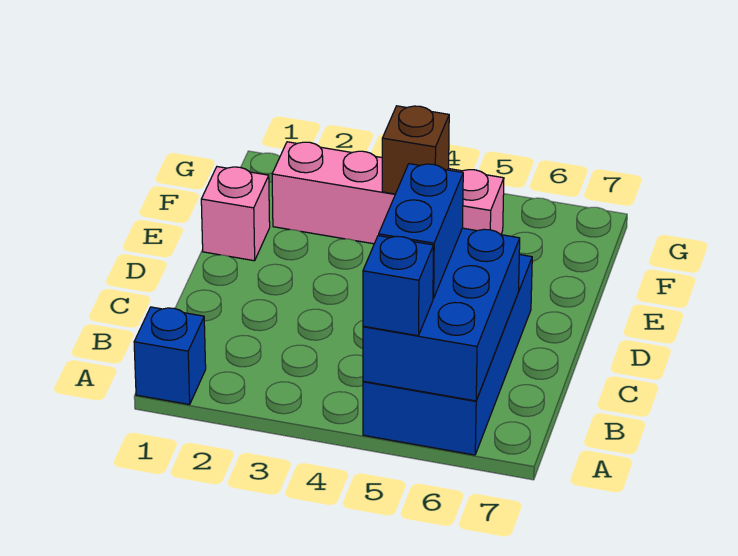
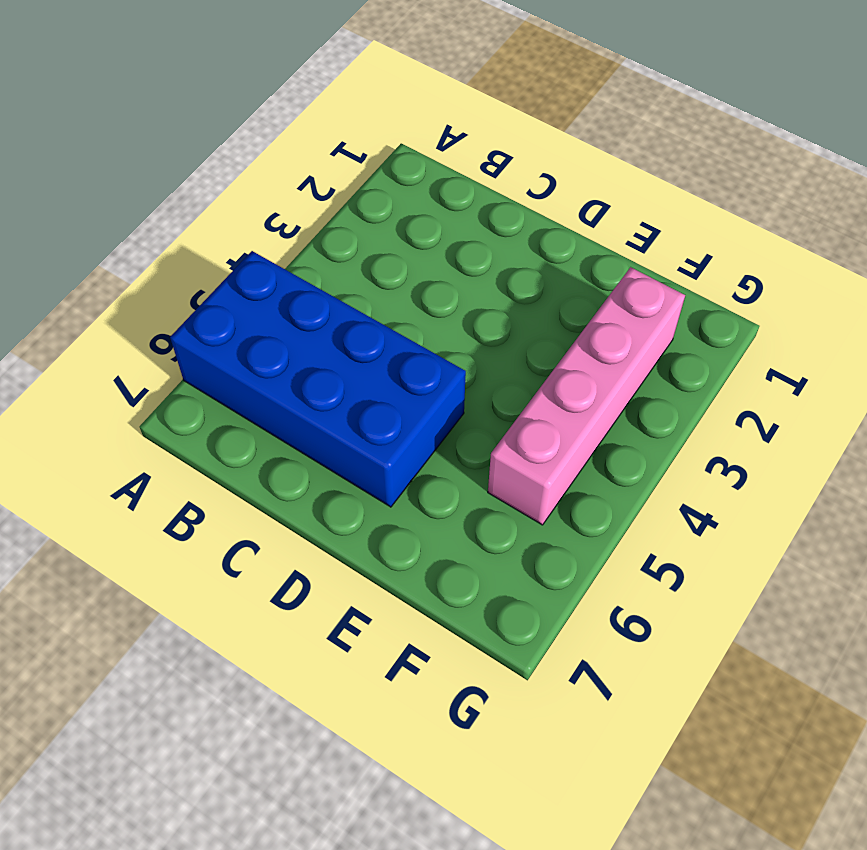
none -> blue 1x1 brick [134,307,206,405]
none -> pink 1x1 brick [201,167,270,261]

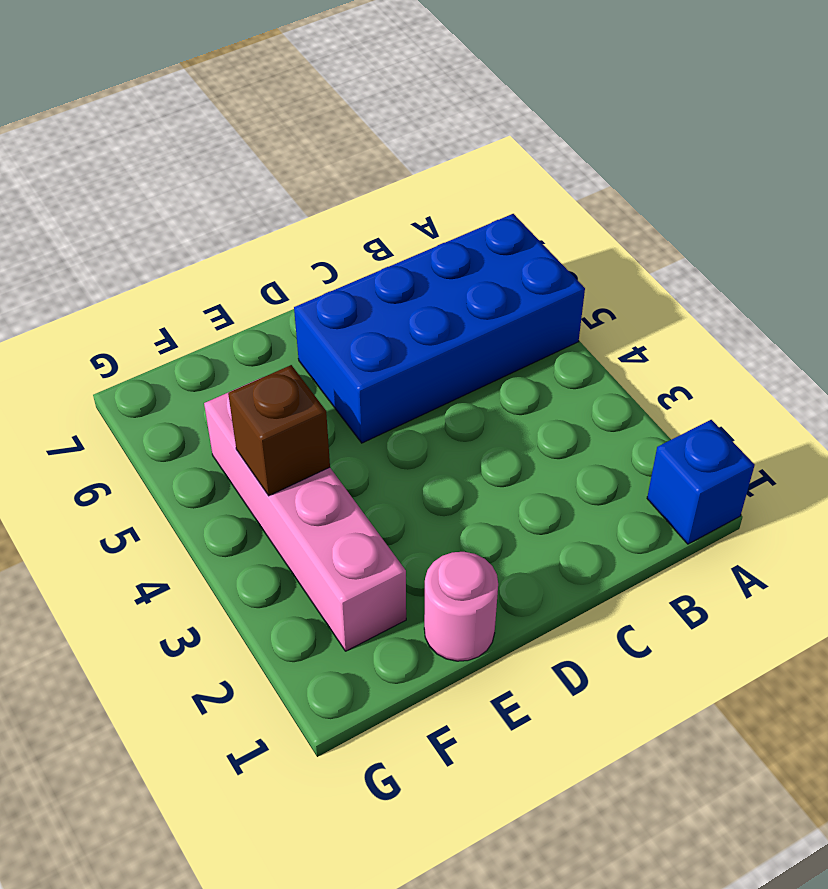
pink 1x1 round brick [424,552,498,661] -> pink 1x1 brick [201,167,270,261]
none -> blue 2x3 brick [363,228,520,401]
none -> blue 1x1 brick [363,236,434,336]

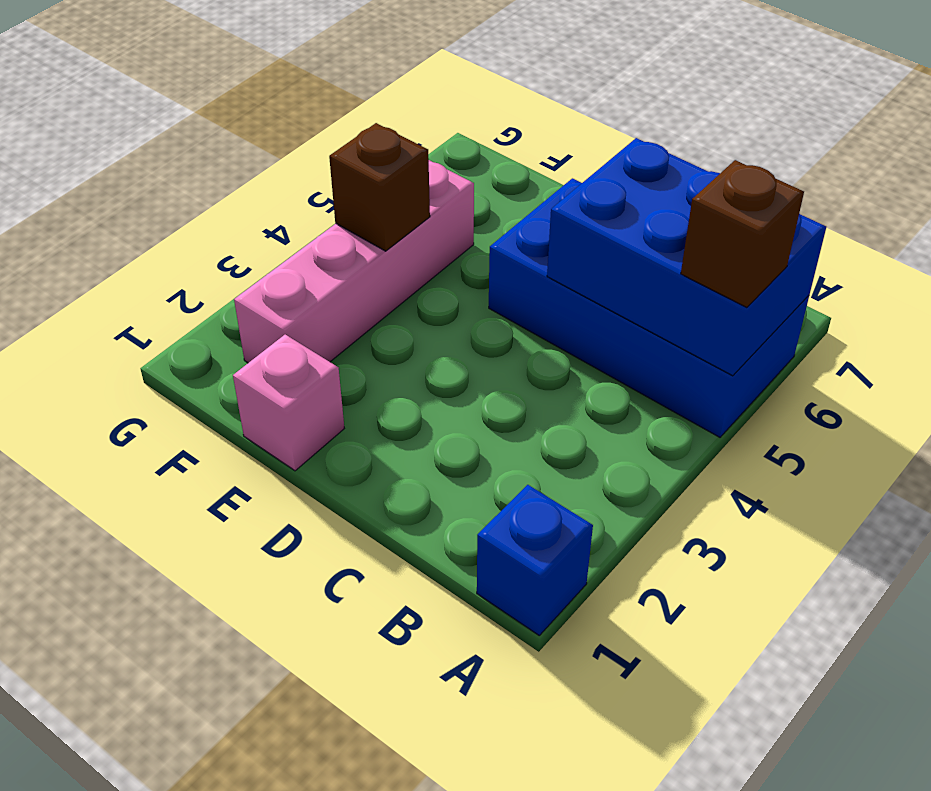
brown 1x1 brick [681,160,804,307] -> blue 1x1 brick [363,236,434,336]
none -> blue 1x2 brick [379,164,463,298]

